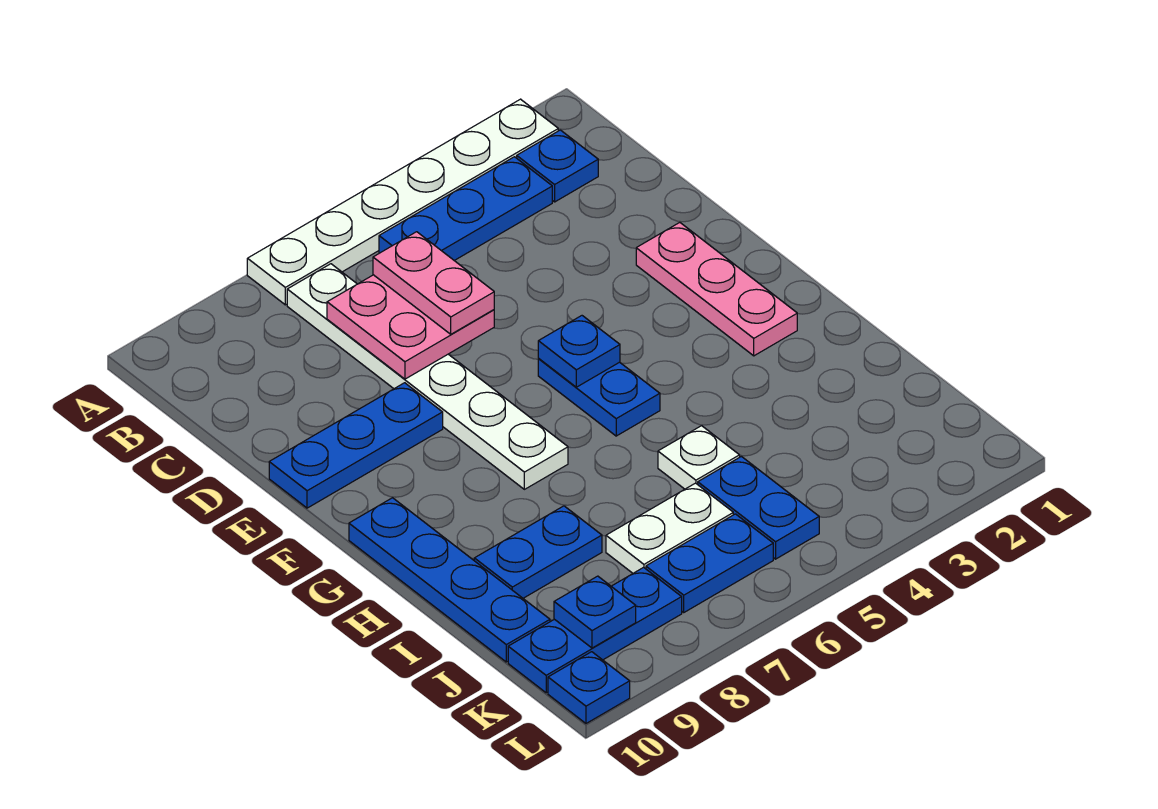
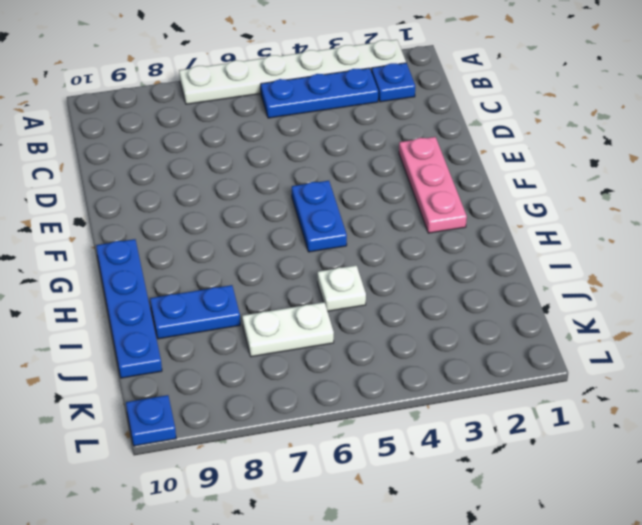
none -> white 1x6 plate [287,264,568,489]
none -> blue 1x3 plate [269,383,443,508]
none -> blue 1x2 plate [698,457,819,559]

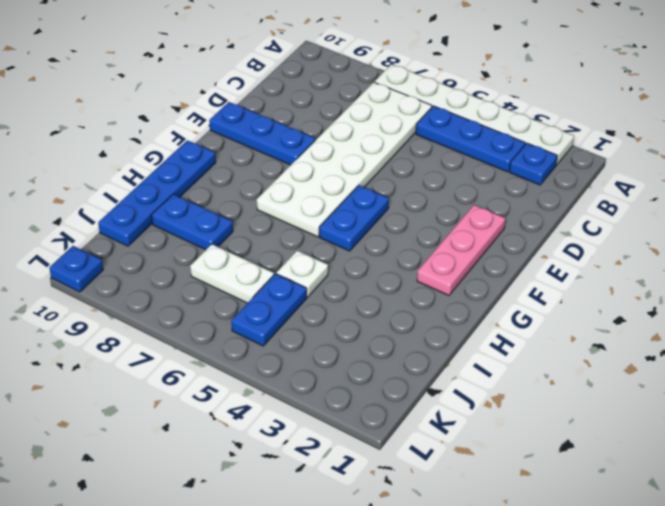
white 2x6 plate [257,82,432,237] -> white 1x6 plate [287,264,568,489]
none -> blue 1x2 plate [646,514,773,612]
none -> blue 1x3 plate [508,567,682,693]
none -> pink 2x2 plate [327,275,494,379]

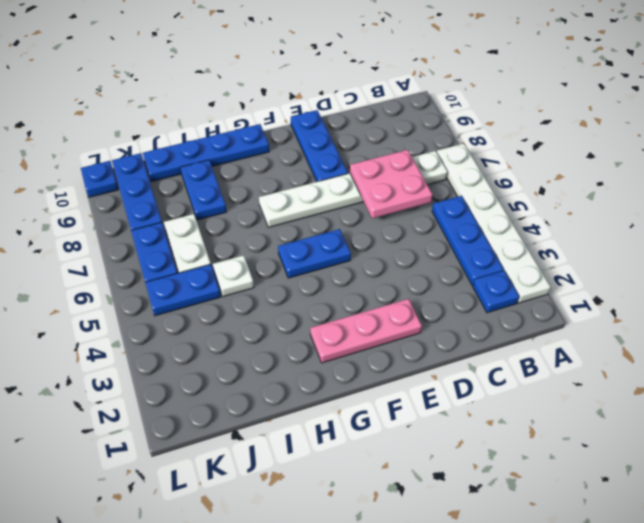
none -> blue 1x1 plate [538,316,620,387]
none -> blue 1x1 plate [554,576,636,648]
none -> pink 1x2 plate [373,232,494,334]

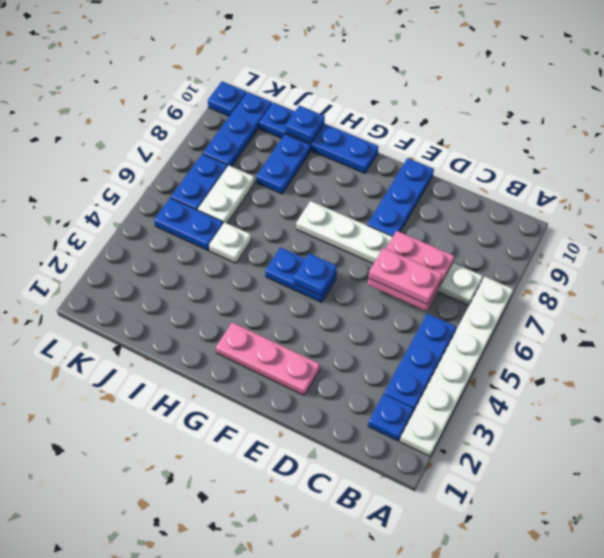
blue 1x1 plate [286,106,325,143] -> blue 1x1 plate moved to [554,576,636,648]

